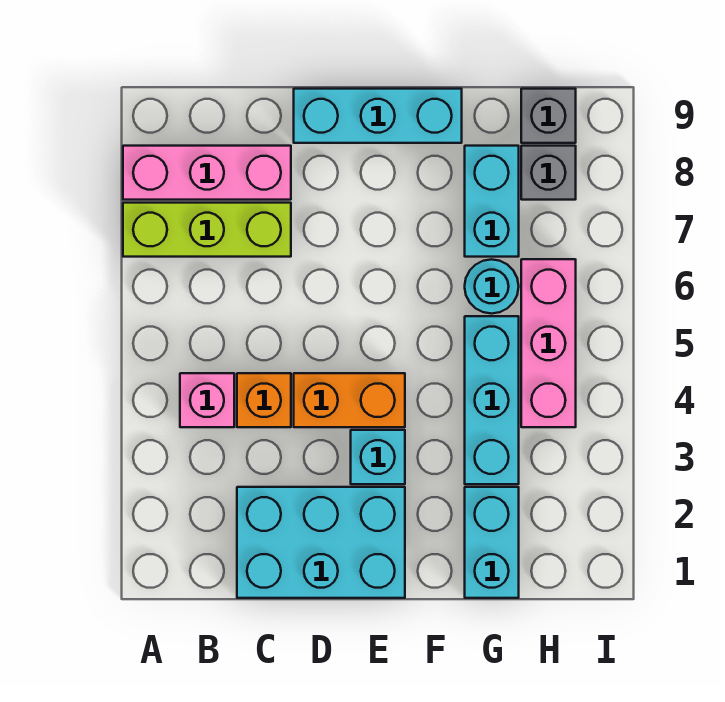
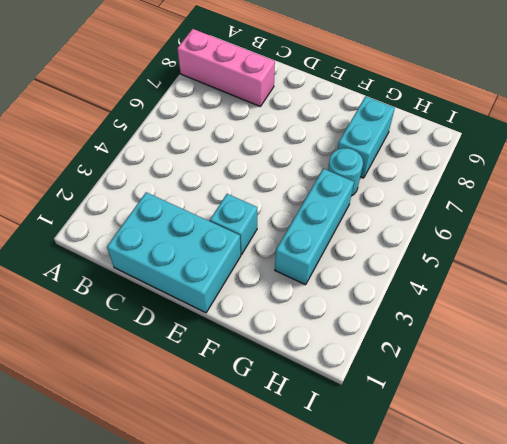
none -> lime 1x3 brick [123,203,291,257]
none -> pink 1x1 brick [180,373,234,427]
none -> orange 1x1 brick [237,373,291,427]

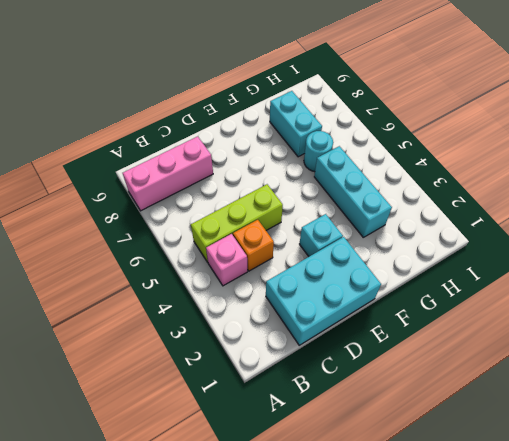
lime 1x3 brick [191,184,283,262] -> lime 1x3 brick moved to [123,203,291,257]
none -> orange 1x2 brick [294,373,405,427]
none -> cyan 1x3 brick [294,89,462,143]
none -> cyan 1x2 brick [465,487,519,598]

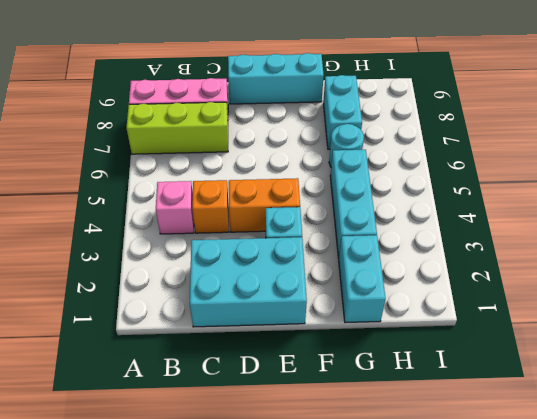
none -> pink 1x3 brick [521,259,576,427]
none -> grey 1x1 brick [521,146,576,200]
none -> grey 1x1 brick [521,89,576,143]

